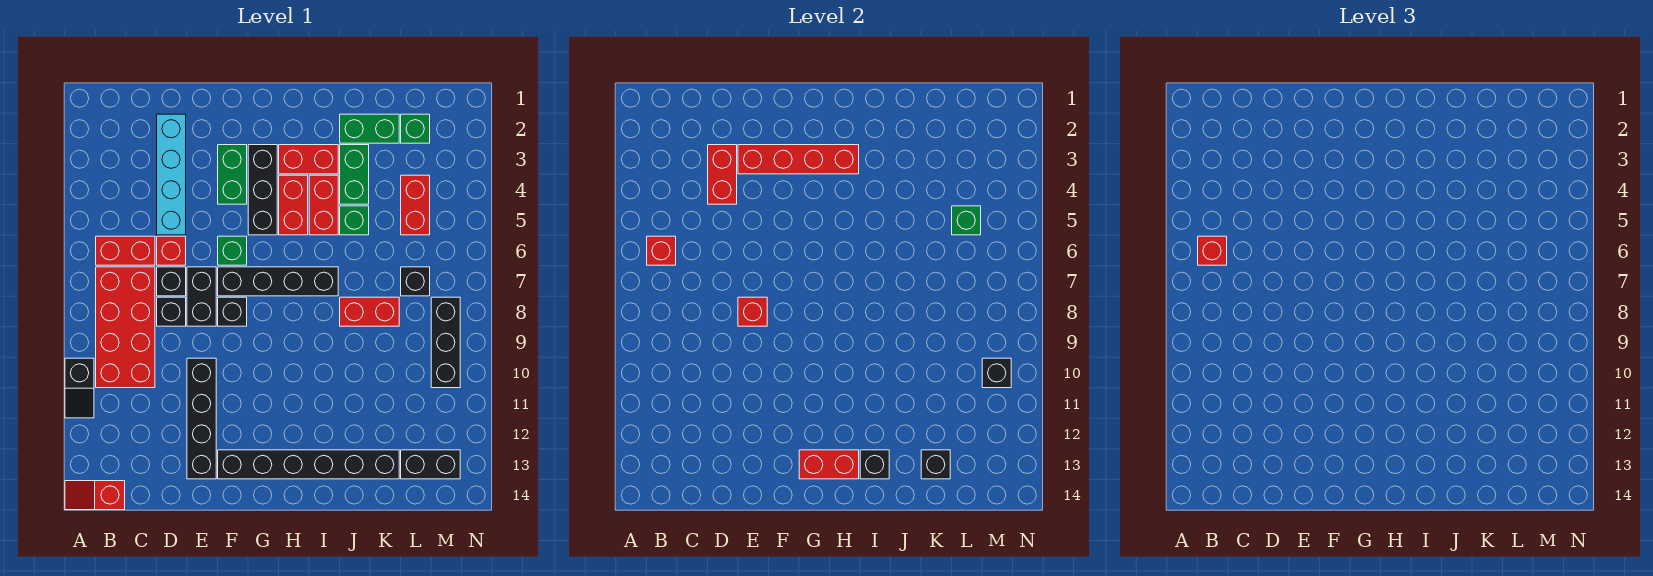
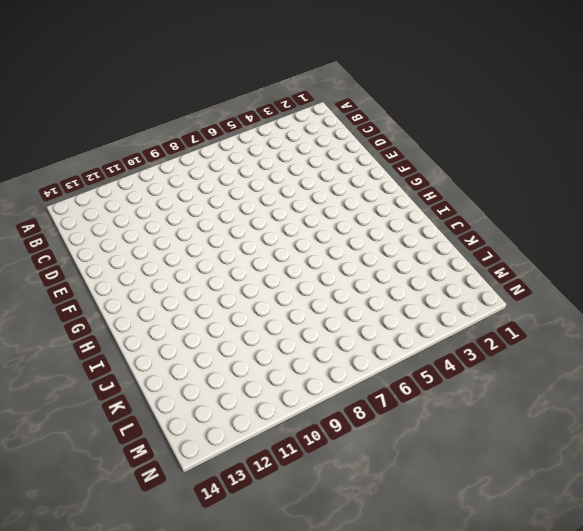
none -> black 1x2 slope [65,358,94,418]
none -> red 1x2 slope [65,481,125,510]
none -> red 1x2 brick [96,236,155,265]
none -> red 2x4 brick [96,267,155,388]

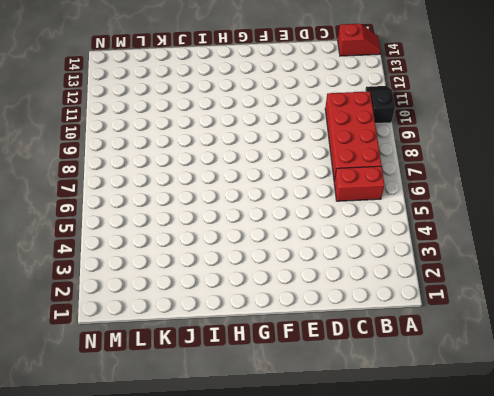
none -> cyan 1x4 brick [157,114,186,235]
none -> red 1x1 brick [157,236,186,265]
none -> black 1x1 brick [157,267,186,296]
none -> black 1x1 brick [157,297,186,326]

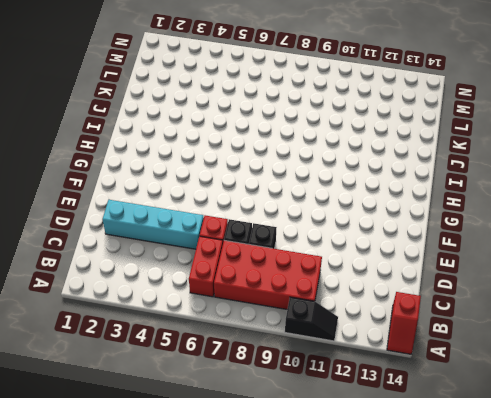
none -> black 1x2 brick [187,267,216,326]
none -> black 1x4 brick [187,358,216,479]
none -> green 1x2 brick [218,145,247,204]
none -> green 1x1 brick [218,236,247,265]

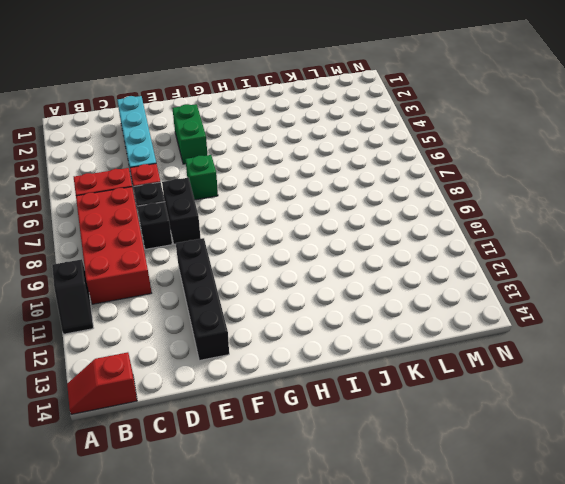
none -> black 1x4 brick [218,267,338,296]
none -> black 1x1 brick [218,297,247,326]
none -> black 1x6 brick [218,450,399,479]
none -> black 1x3 brick [248,145,277,235]

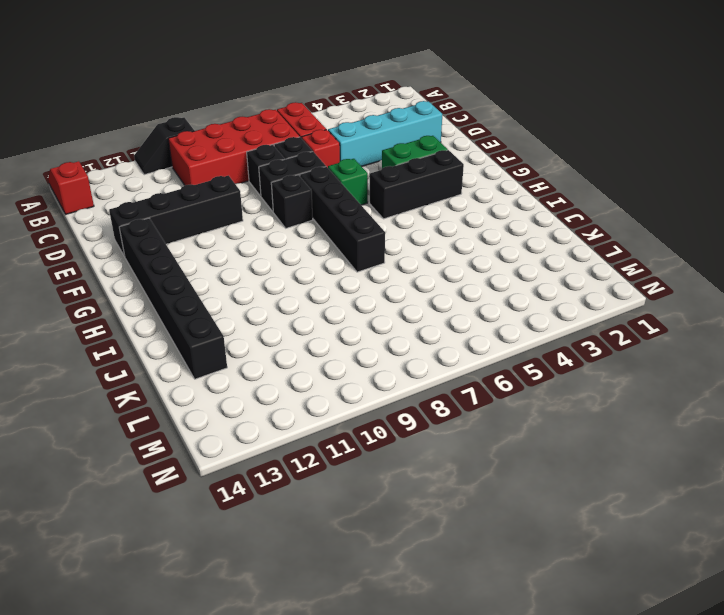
none -> red 1x2 brick [279,145,338,174]
none -> red 1x2 brick [279,175,308,235]
none -> red 1x2 brick [309,175,338,235]
none -> green 1x2 brick [340,114,399,143]

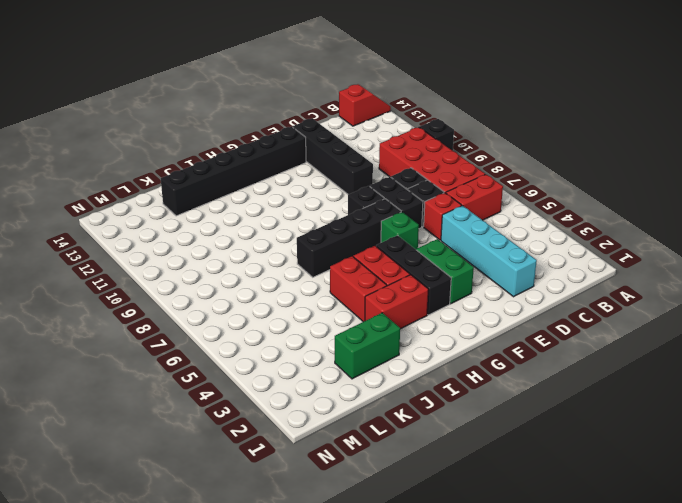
none -> green 1x2 brick [340,145,369,204]
none -> green 1x1 brick [340,206,369,235]
none -> red 1x2 brick [340,297,399,326]
none -> green 1x1 brick [401,114,430,143]

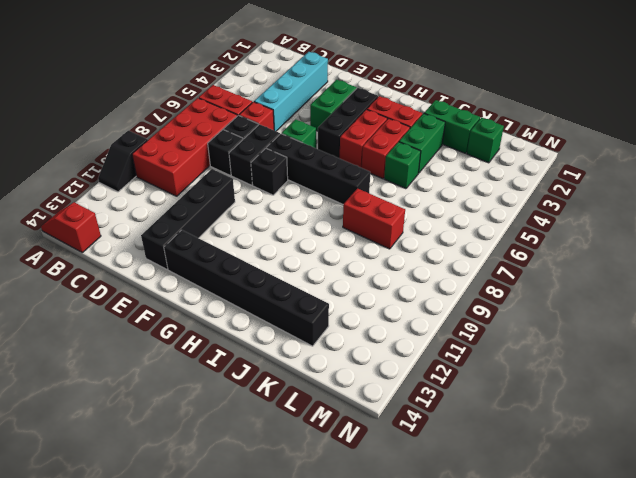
none -> red 1x2 brick [401,175,430,235]
none -> black 1x1 brick [401,267,430,296]
none -> black 1x2 brick [401,450,460,479]
none -> black 1x3 brick [431,297,460,388]

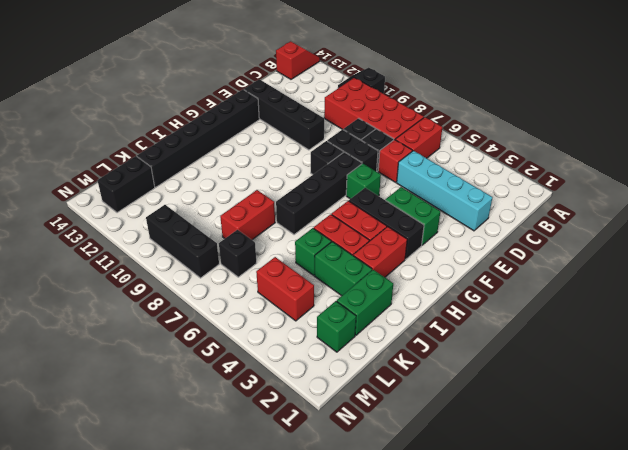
none -> red 1x1 brick [647,236,676,265]
none -> red 1x2 brick [708,145,737,204]
none -> red 1x4 brick [738,145,859,174]
none -> red 1x1 brick [738,297,767,326]

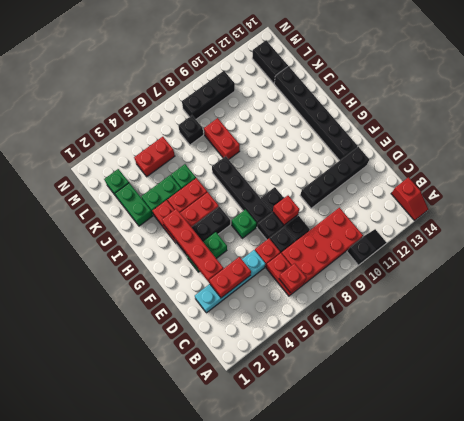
none -> red 1x2 brick [799,450,859,479]
none -> black 1x1 brick [860,450,889,479]
none -> black 1x1 brick [921,450,950,479]
none -> green 1x1 brick [952,206,981,235]

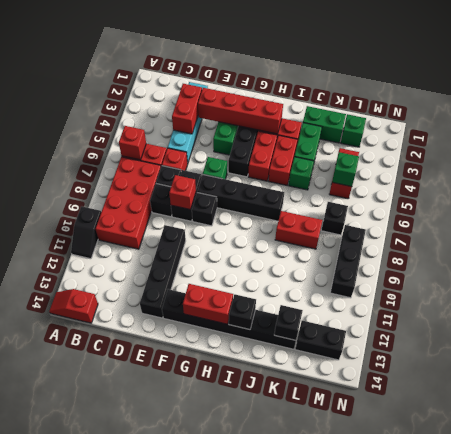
none -> black 1x1 brick [982,358,1011,388]
none -> red 1x1 brick [1198,236,1227,265]

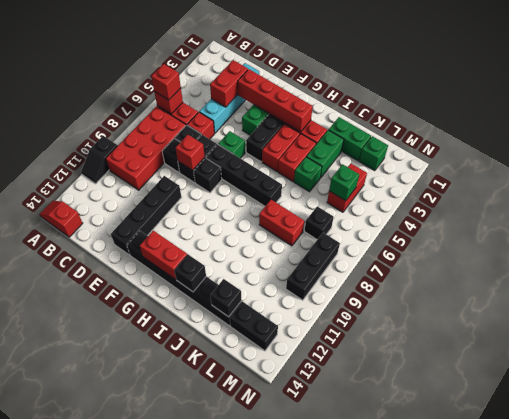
none -> black 1x1 brick [982,358,1011,388]

